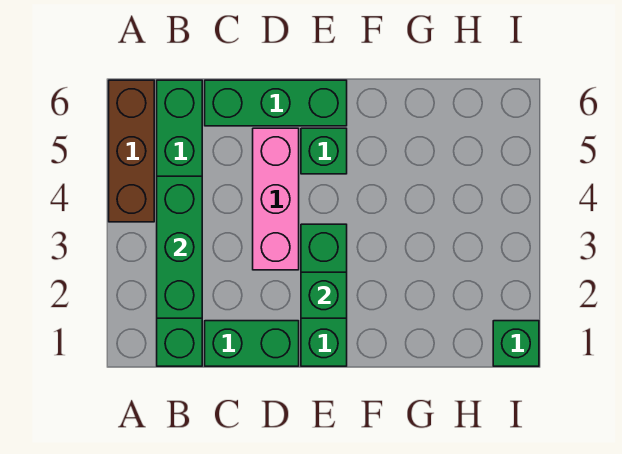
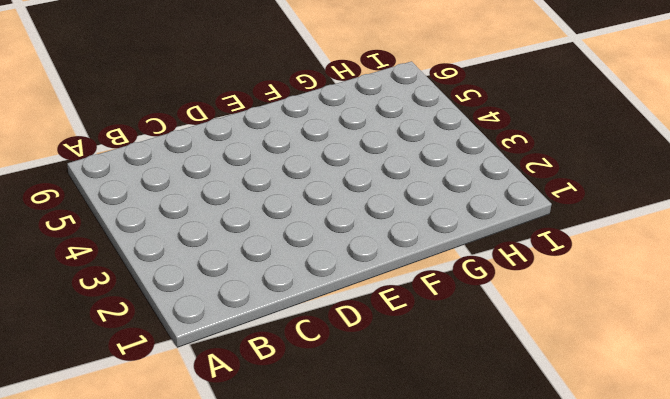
none -> brown 1x3 brick [109,80,154,222]
none -> green 1x6 brick [157,80,202,366]

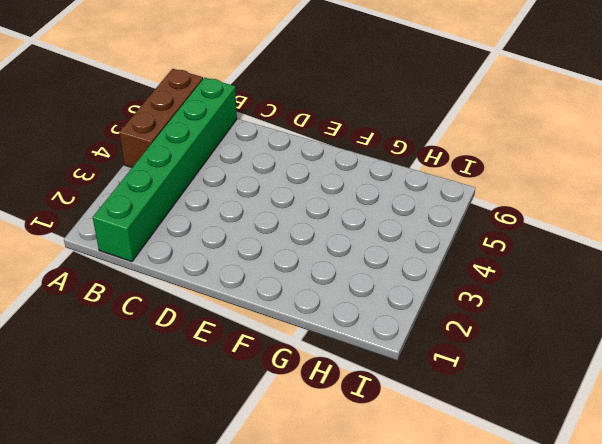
none -> green 1x2 brick [205,321,299,366]
none -> green 1x3 brick [205,80,347,126]

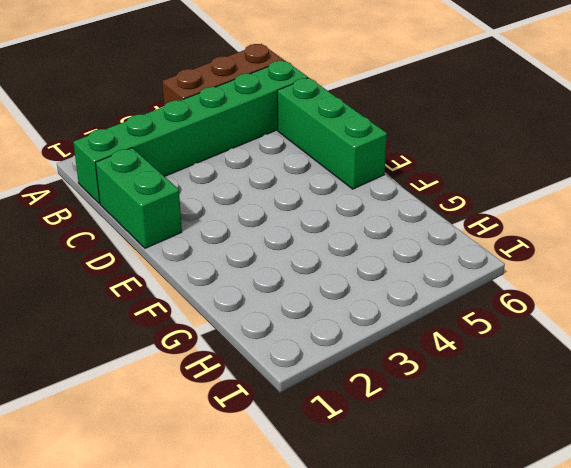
none -> pink 1x3 brick [253,128,299,270]
none -> green 1x3 brick [301,224,347,366]

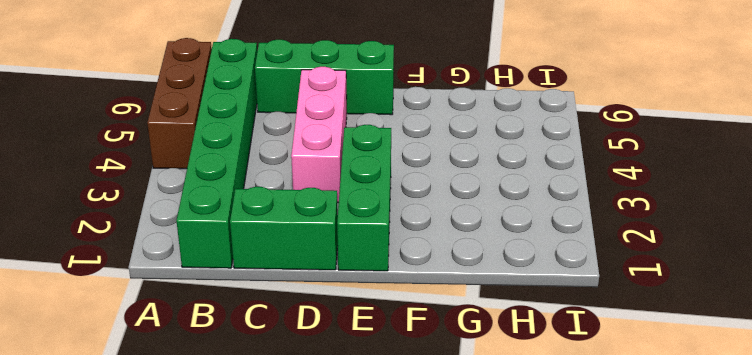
none -> green 1x1 brick [301,128,347,174]
none -> green 1x1 brick [493,321,539,366]

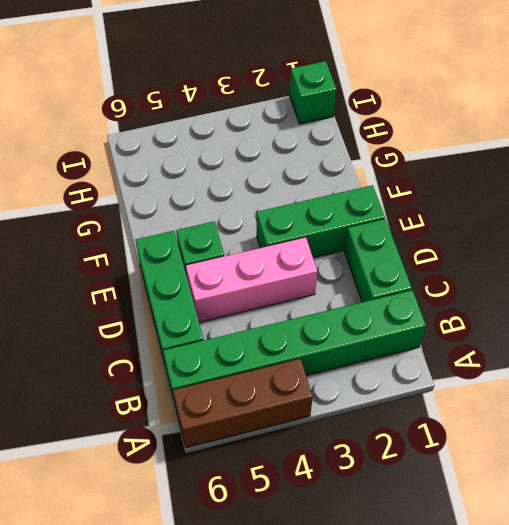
none -> green 1x3 brick [157,176,202,318]
none -> green 1x1 brick [301,272,347,318]

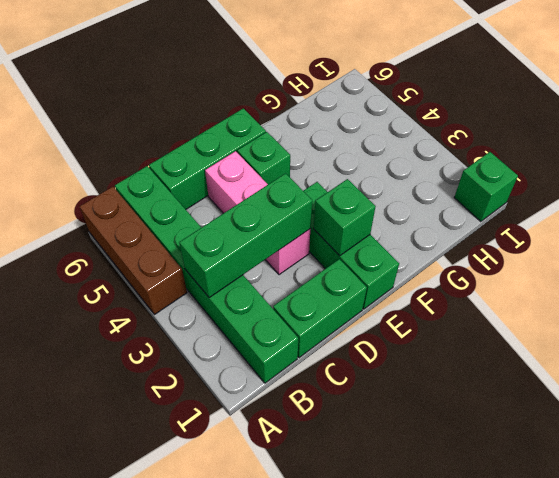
green 1x3 brick [179,173,312,298] -> green 1x3 brick turned to [157,176,202,318]

